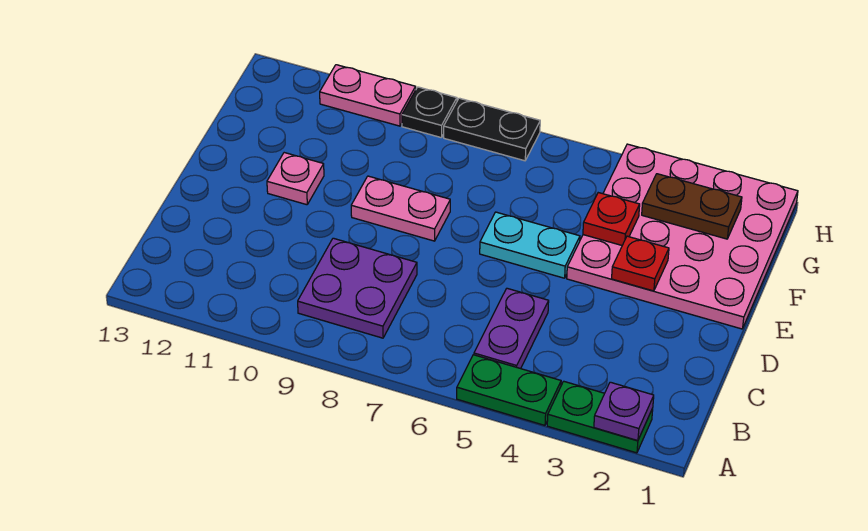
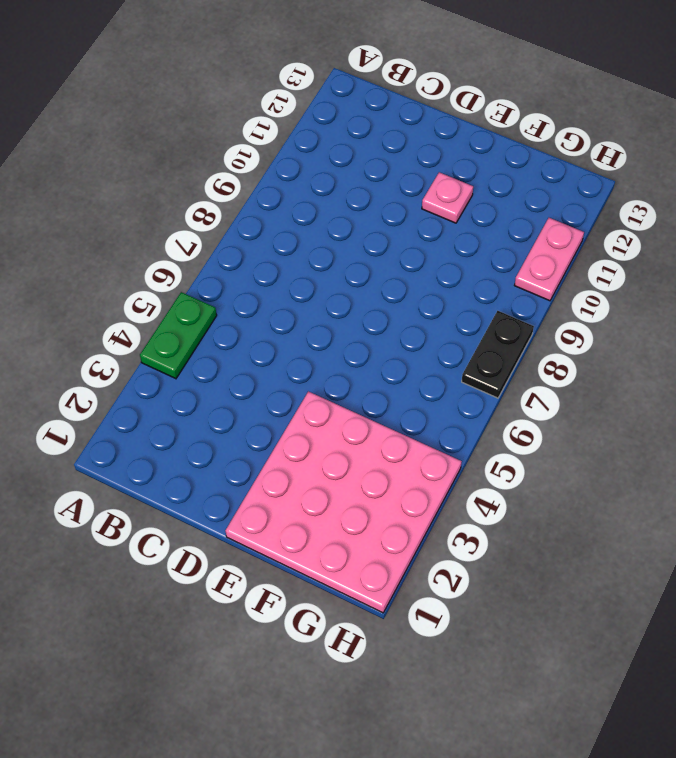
none -> green 1x2 plate [547,381,653,453]
none -> purple 1x2 plate [474,288,549,369]
none -> purple 2x2 plate [298,238,417,338]

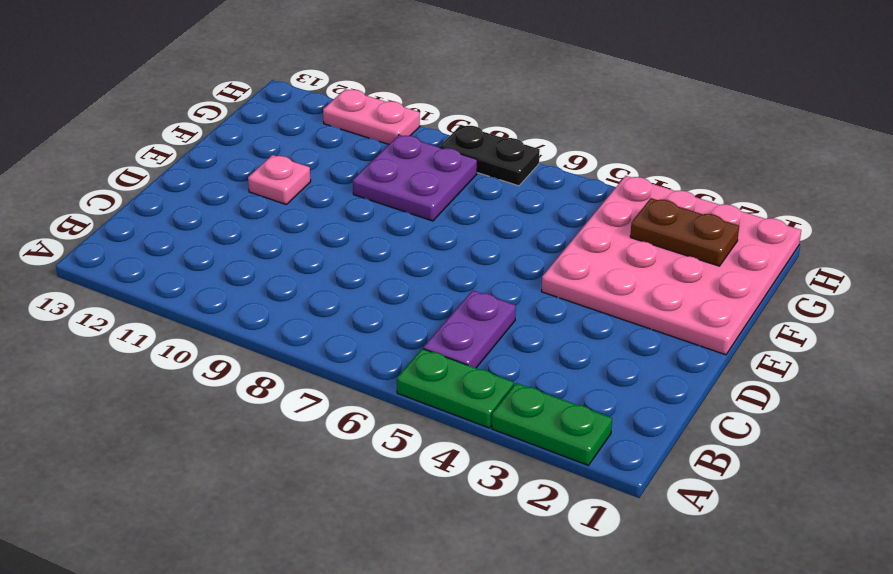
purple 2x2 plate [353,135,477,221] -> purple 2x2 plate moved to [298,238,417,338]
none -> cyan 1x2 plate [480,212,580,278]
none -> pink 1x2 plate [351,176,450,241]
none -> black 1x1 plate [402,87,457,138]

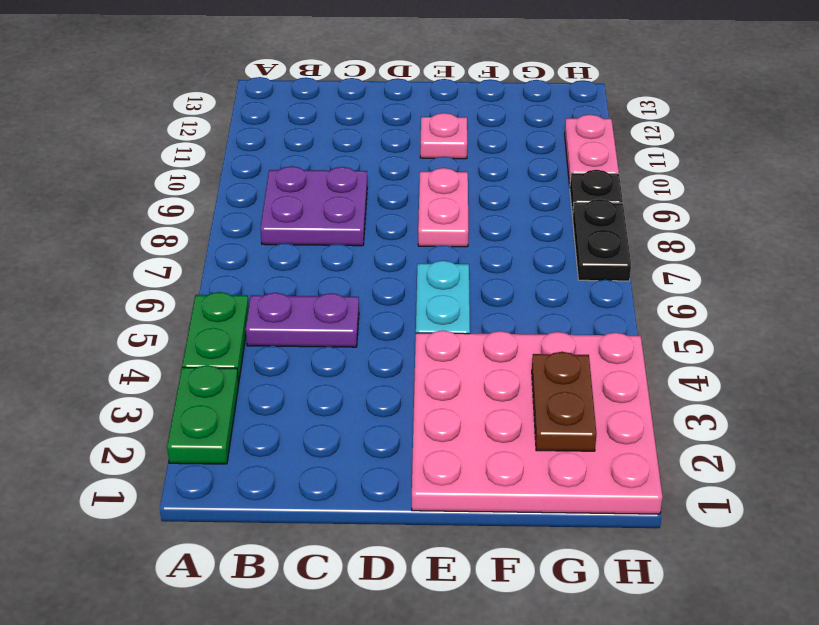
none -> purple 1x1 plate [594,382,654,441]
none -> red 1x1 plate [612,236,669,291]
none -> red 1x1 plate [583,193,640,245]

